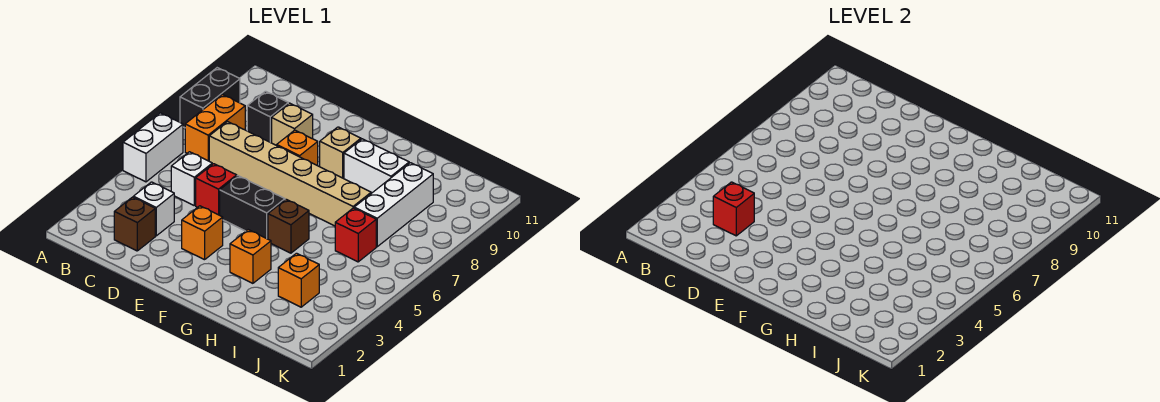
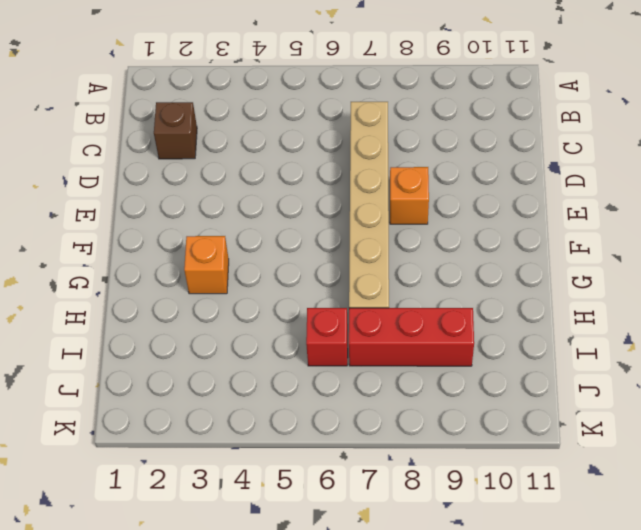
red 1x3 brick [349,308,474,366] -> white 1x3 brick [354,163,433,247]
none -> white 1x2 brick [123,113,183,182]
none -> black 1x2 brick [180,68,240,128]
none -> orange 1x2 brick [185,95,245,161]

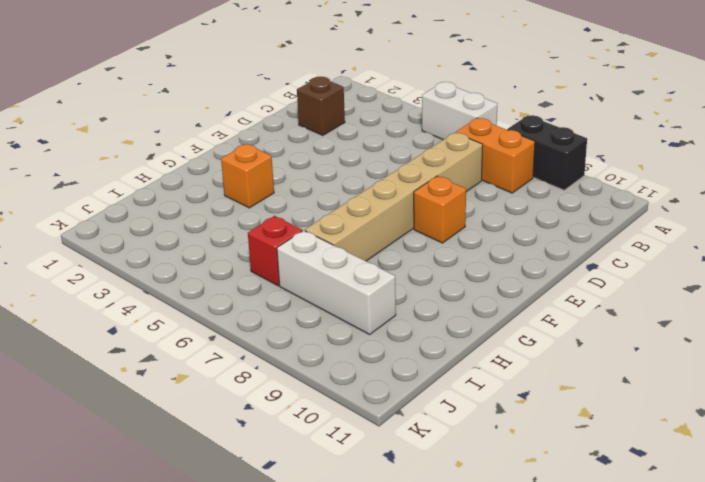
none -> white 1x1 brick [133,182,174,236]
none -> white 1x1 brick [171,152,212,205]
none -> black 1x1 brick [247,91,288,143]

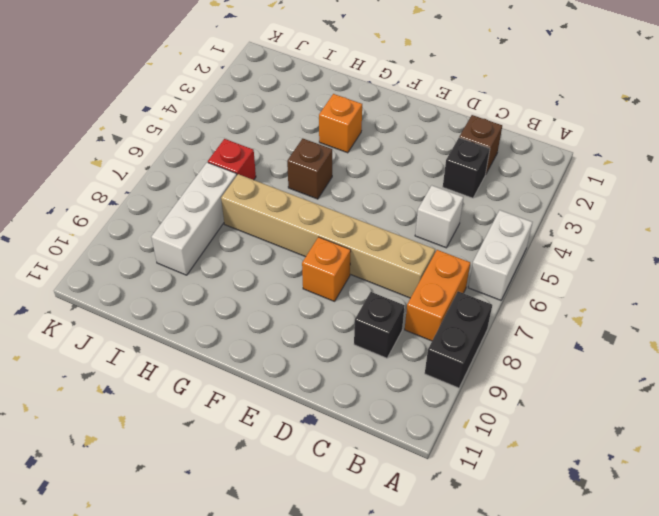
black 1x1 brick [443,138,490,198] -> white 1x1 brick [133,182,174,236]
none -> red 1x1 brick [196,164,237,215]
none -> tan 1x1 brick [272,103,313,145]
none -> orange 1x1 brick [182,206,223,260]

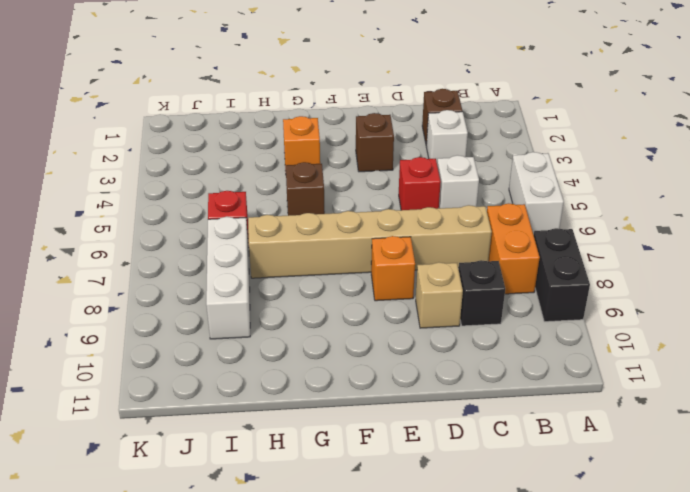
brown 1x1 brick [356,113,394,172] -> orange 1x1 brick [182,206,223,260]
none -> black 1x2 brick [220,176,285,239]
none -> tan 1x1 brick [320,127,361,179]
none -> white 1x2 brick [344,139,409,193]

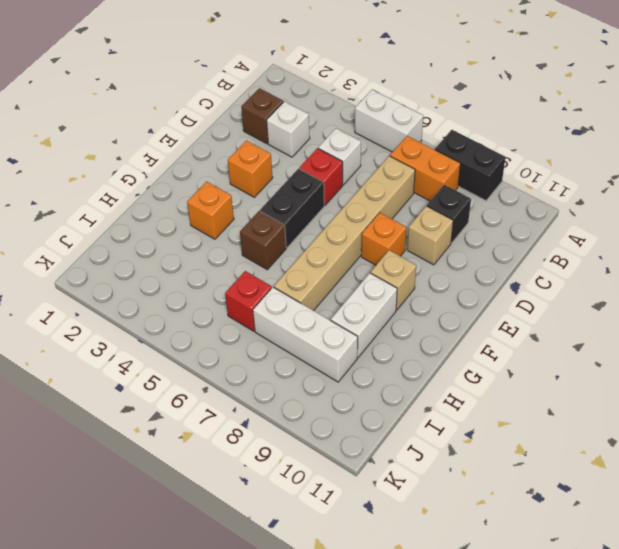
none -> orange 1x1 brick [278,253,319,307]
none -> red 1x1 brick [713,182,754,236]

